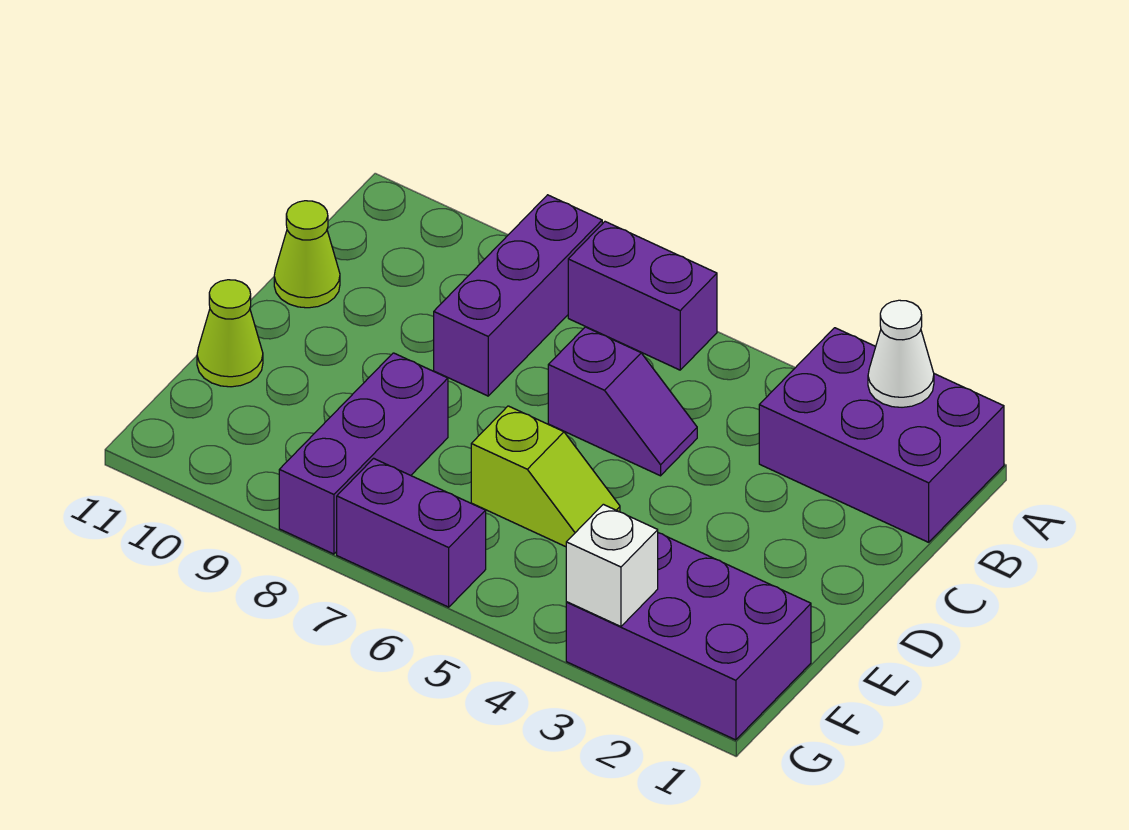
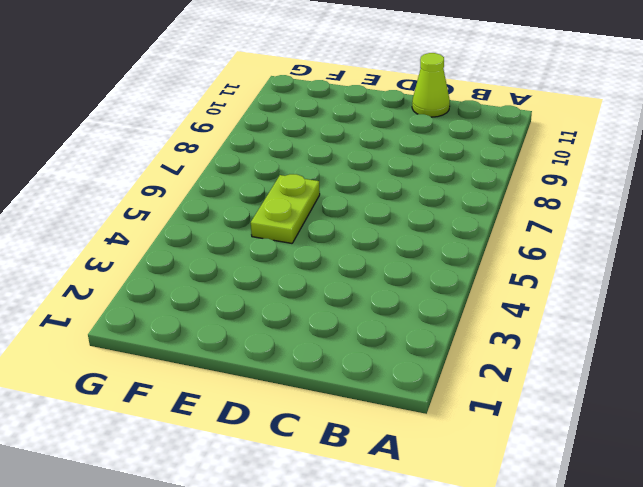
lime 1x2 plate [251,174,320,243] -> lime 1x2 slope [471,406,620,547]
none -> purple 2x3 brick [759,328,1004,542]
none -> purple 1x2 brick [568,222,717,370]
none -> purple 1x3 brick [434,195,602,396]

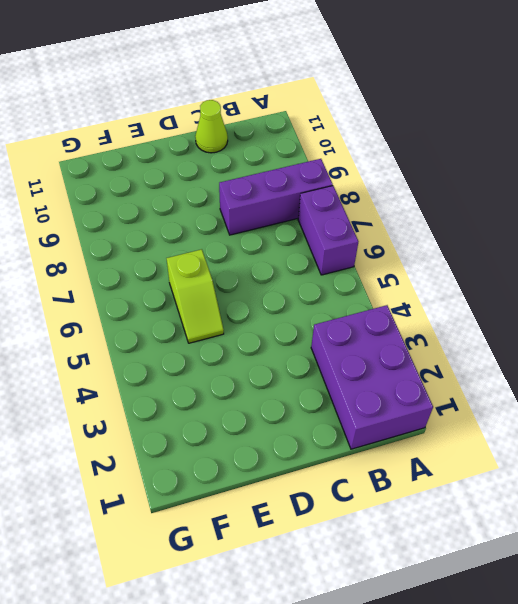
none -> purple 1x2 slope [548,327,697,476]
none -> purple 1x3 brick [279,353,448,554]
none -> lime 1x1 cone [197,280,263,387]

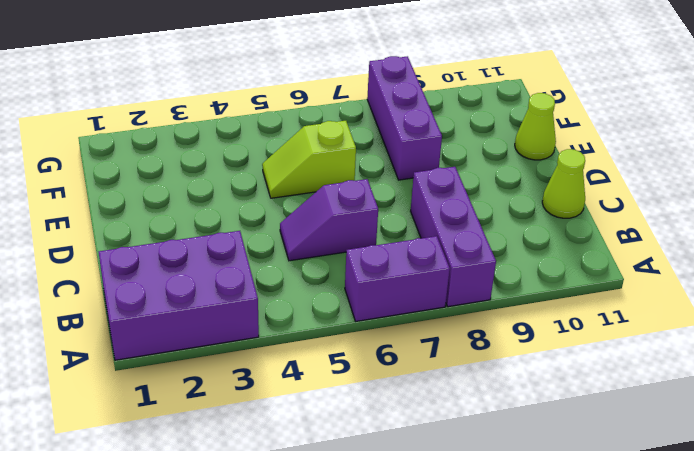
none -> purple 2x3 brick [566,533,811,740]
none -> purple 1x2 brick [337,458,486,607]
none -> white 1x1 cone [868,300,934,407]

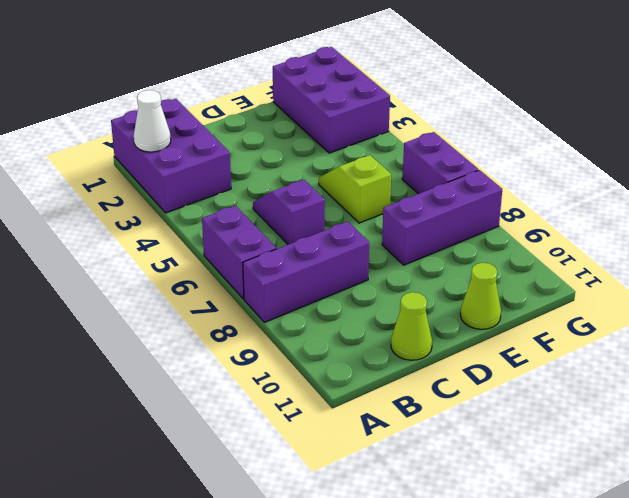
none -> white 1x1 brick [566,504,658,627]

